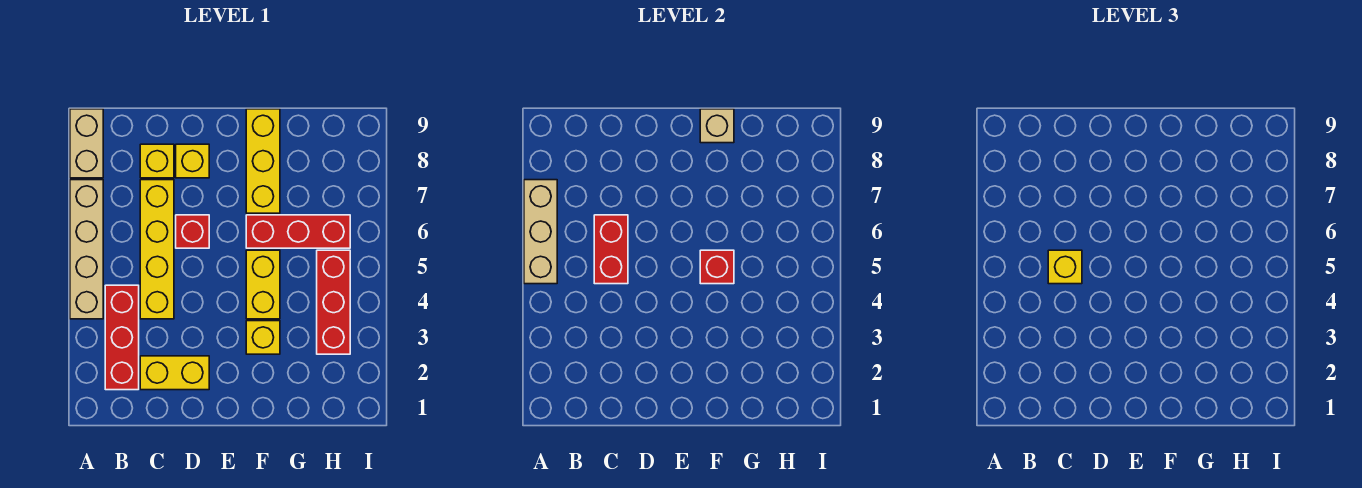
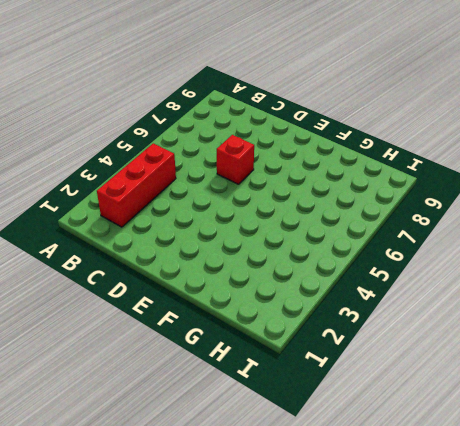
none -> tan 1x4 brick [70,180,103,319]
none -> tan 1x2 brick [70,109,103,178]
none -> yellow 1x2 brick [140,356,209,390]

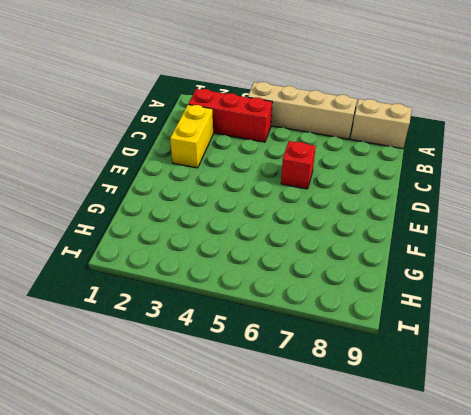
none -> yellow 1x4 brick [140,180,174,319]
none -> yellow 1x1 brick [140,144,174,178]
none -> yellow 1x1 brick [176,144,209,178]

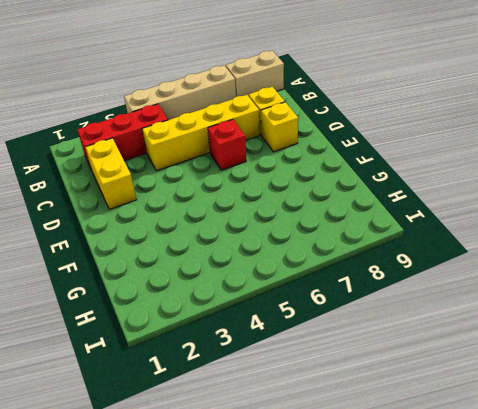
none -> yellow 1x1 brick [246,321,280,354]
none -> yellow 1x2 brick [246,250,280,319]
none -> red 1x3 brick [246,215,350,248]

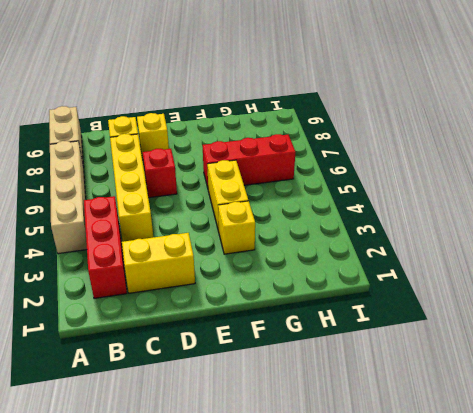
none -> yellow 1x3 brick [246,109,280,213]
none -> red 1x3 brick [317,250,350,354]
none -> tan 1x3 brick [524,180,557,284]

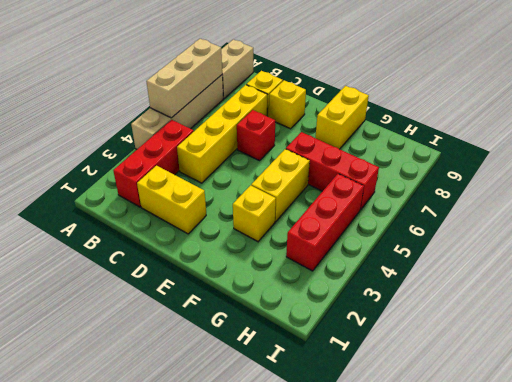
yellow 1x2 brick [316,86,369,149] -> yellow 1x3 brick [246,109,280,213]
none -> red 1x2 brick [594,215,628,284]
none -> red 1x1 brick [700,250,734,284]
none -> tan 1x1 brick [700,109,734,143]

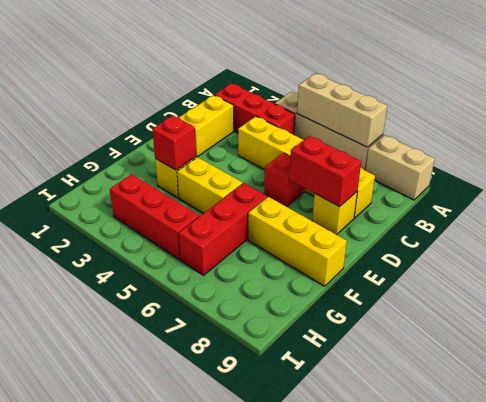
red 1x2 brick [289,136,361,207] -> red 1x2 brick moved to [594,215,628,284]
red 1x1 brick [152,116,196,170] -> red 1x1 brick moved to [700,250,734,284]
none -> tan 1x1 brick [700,109,734,143]
none -> yellow 1x1 brick [1048,250,1082,284]

